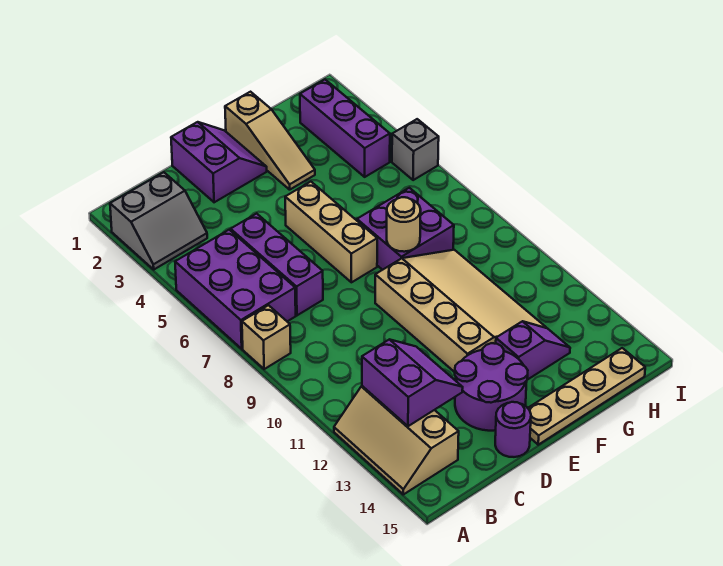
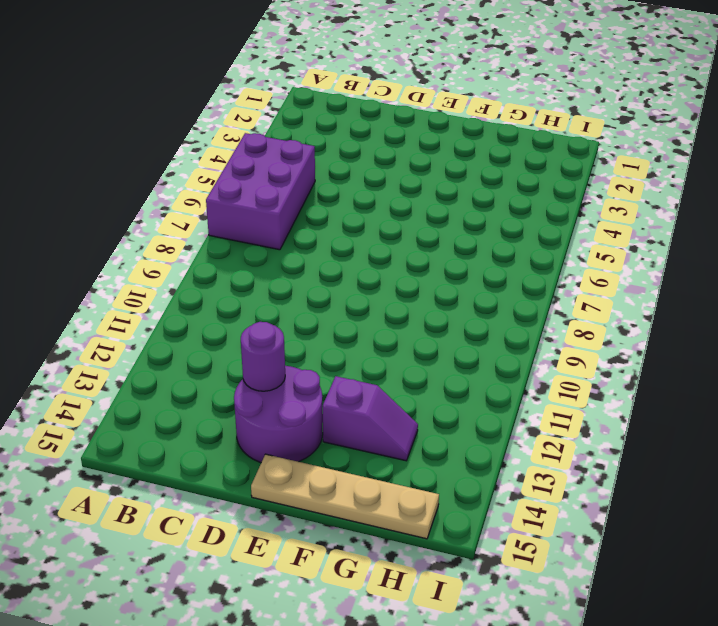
purple 1x1 round brick [241,322,285,391] -> purple 1x1 round brick moved to [495,402,531,457]
none -> grey 2x2 slope [110,172,207,269]
none -> tan 1x1 brick [242,305,291,369]
none -> tan 2x3 slope [334,386,459,494]

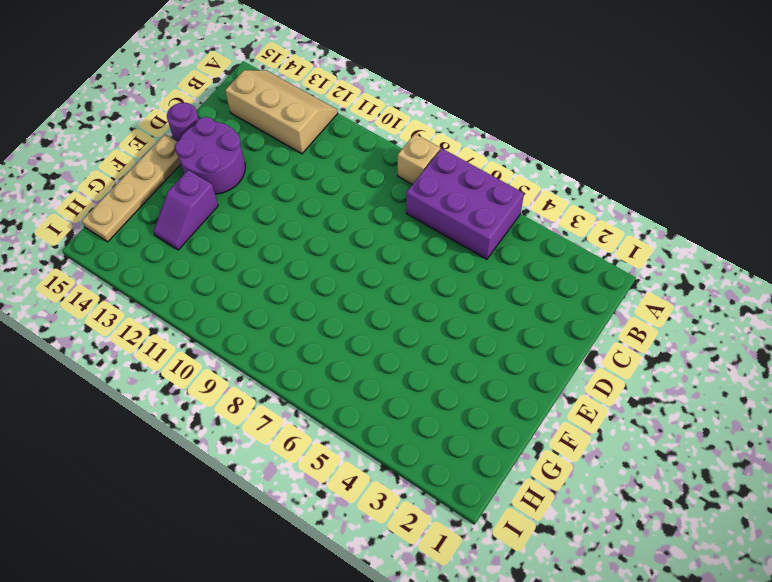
none -> grey 2x2 slope [110,172,207,269]
none -> purple 1x3 brick [231,213,323,315]
none -> purple 2x2 slope [171,122,267,202]

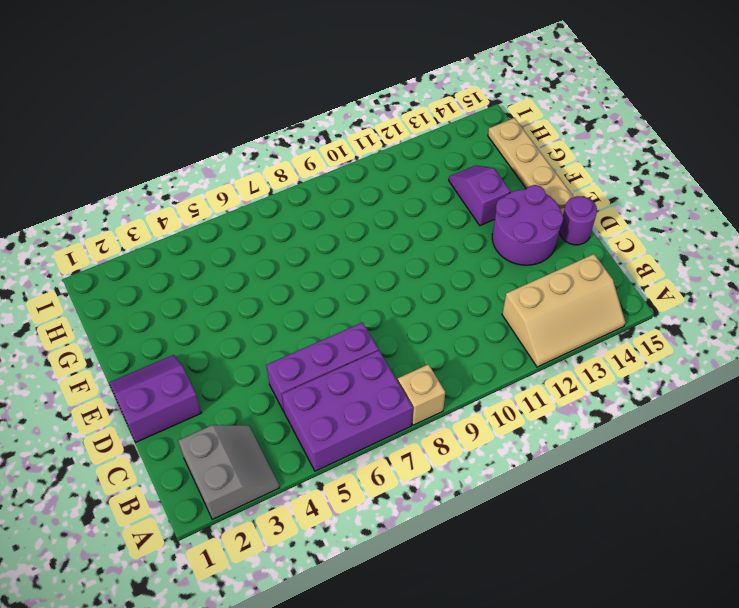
none -> tan 1x3 brick [285,182,377,282]
none -> tan 3x4 slope [375,250,546,372]
none -> tan 1x3 slope [225,92,315,190]

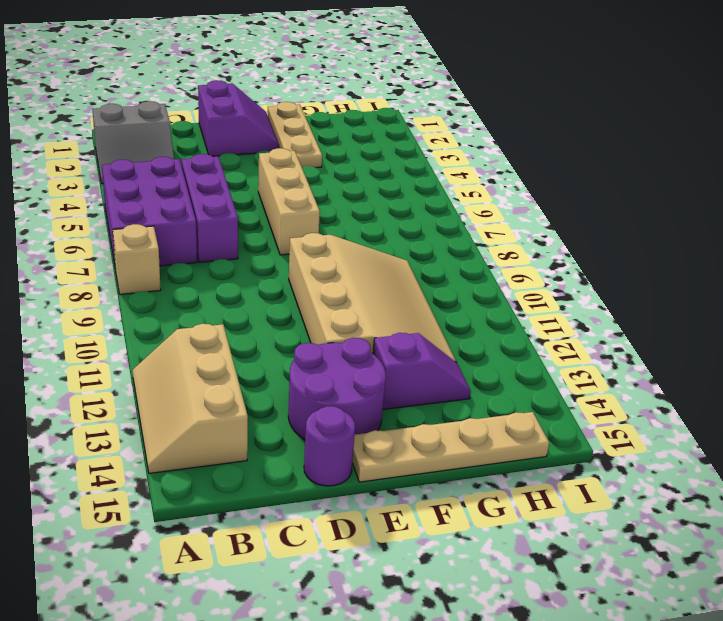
tan 1x3 plate [267,102,322,168] -> tan 1x3 slope [225,92,315,190]
none -> purple 2x2 brick [357,188,454,270]
none -> purple 1x3 brick [300,80,390,177]
none -> grey 1x1 brick [392,119,439,180]

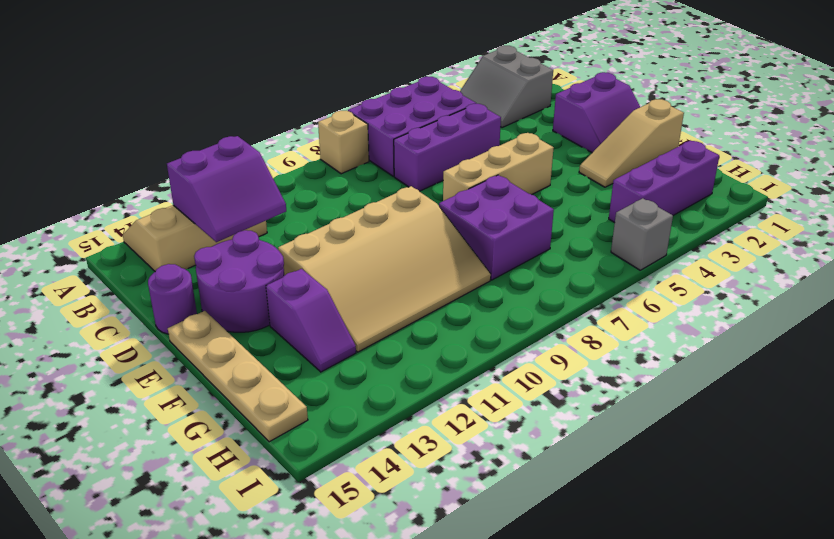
none -> tan 1x1 round brick [387,197,421,252]

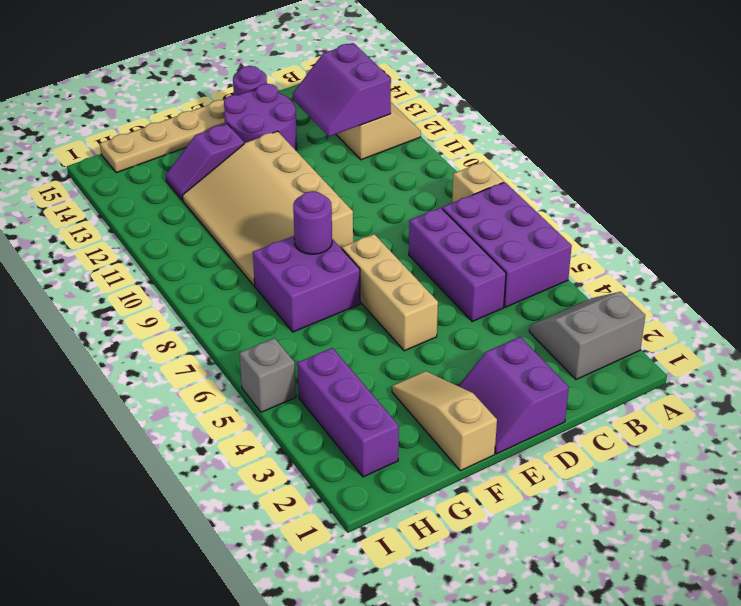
purple 1x1 round brick [293,191,332,254] -> tan 1x1 round brick [387,197,421,252]

